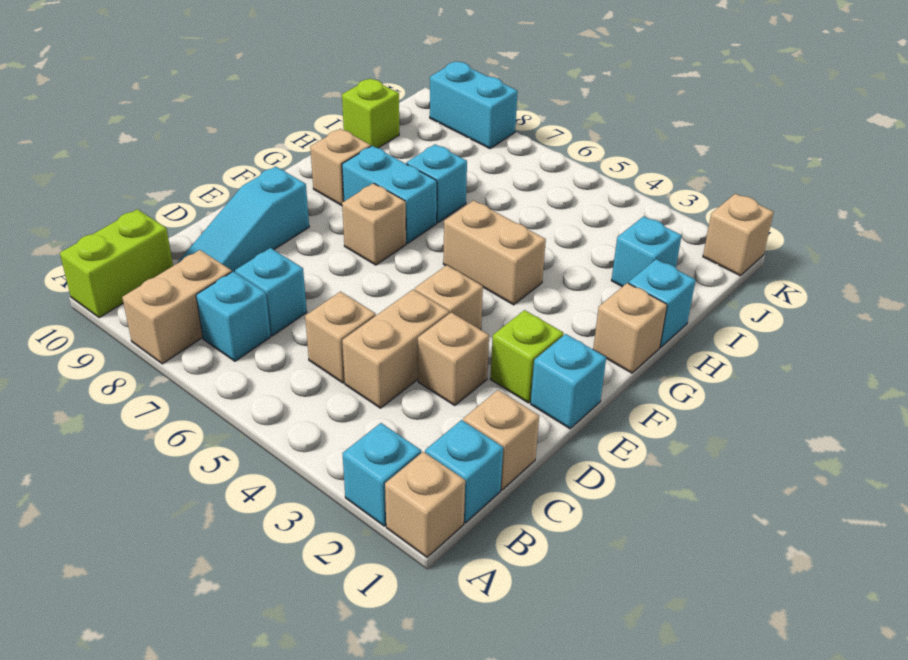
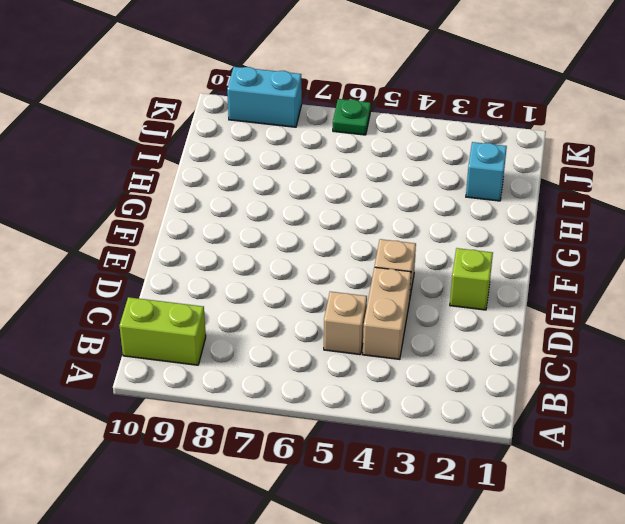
lime 1x2 brick [120,297,206,365] -> lime 1x2 brick turned to [60,209,173,318]
green 1x1 plate [333,99,371,135] -> none
none -> tan 1x1 brick [385,452,465,557]
none -> cyan 1x1 brick [342,423,421,526]
none -> tan 1x2 brick [122,250,232,364]

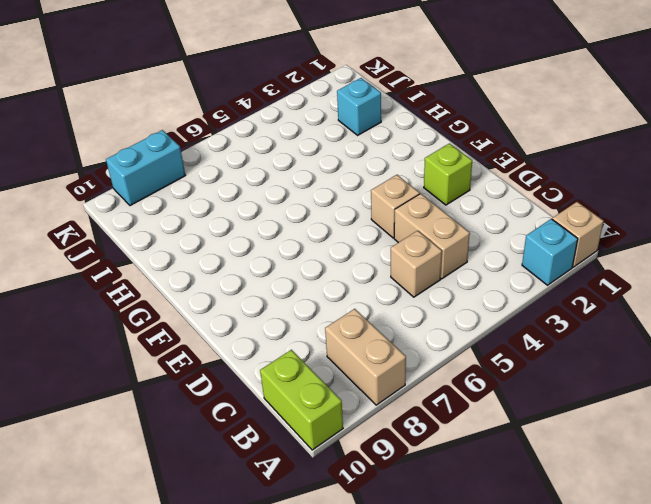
none -> cyan 1x1 brick [425,420,503,523]
none -> cyan 1x1 brick [196,272,271,361]
none -> tan 1x1 brick [463,390,539,490]

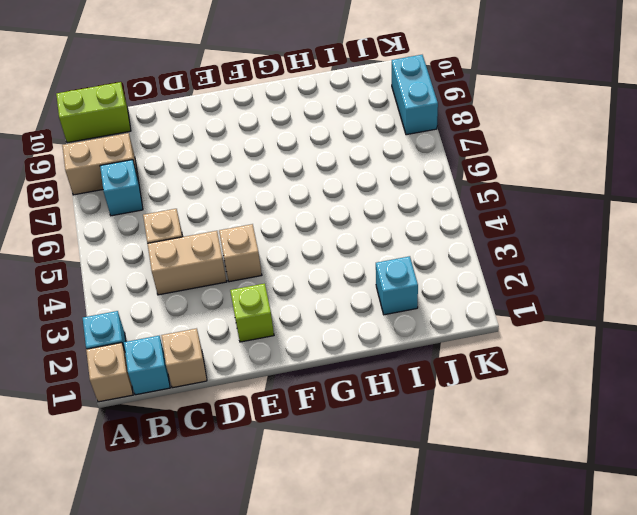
none -> cyan 1x1 brick [235,248,307,336]
none -> cyan 1x3 slope [177,166,309,272]
none -> tan 1x1 brick [418,312,489,405]

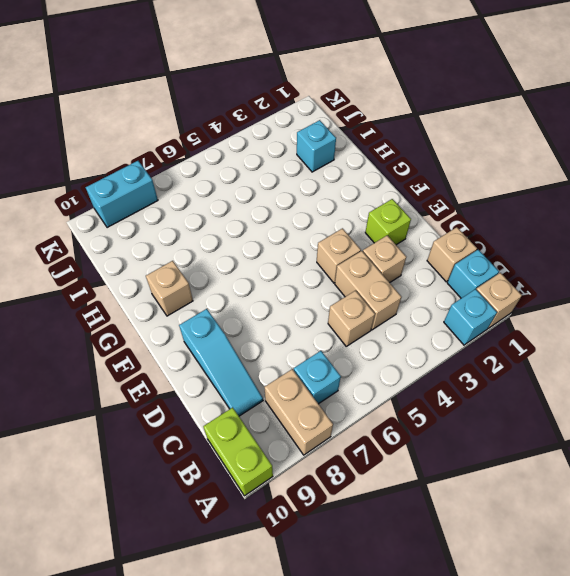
none -> cyan 1x1 brick [235,248,307,336]
none -> cyan 1x1 brick [531,334,606,429]
none -> tan 1x1 brick [342,183,406,265]

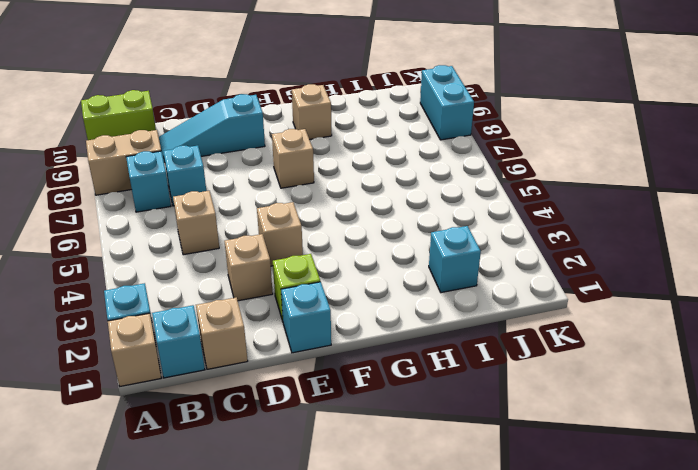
none -> tan 1x2 brick [342,290,449,408]
none -> tan 1x1 brick [593,283,667,373]
none -> tan 1x2 brick [443,200,546,305]

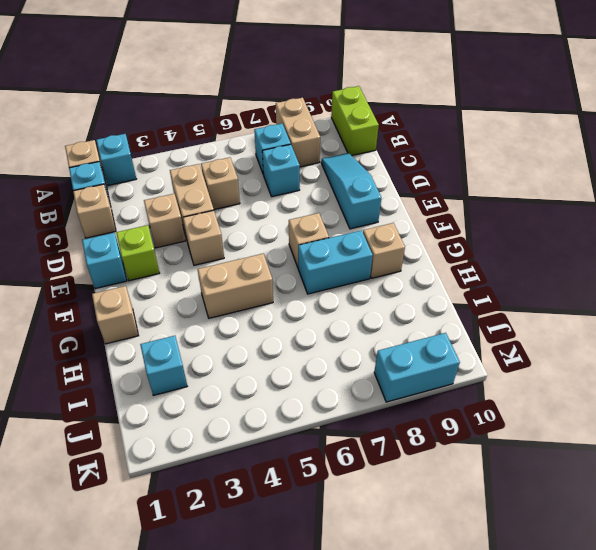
none -> cyan 1x1 brick [629,259,696,347]
none -> cyan 1x1 brick [406,144,467,223]
none -> lime 1x1 brick [342,79,399,148]

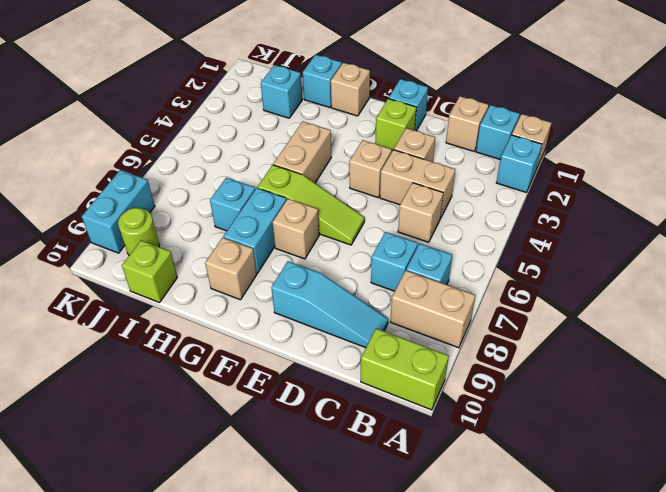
lime 1x3 slope [257,165,365,245] -> none
lime 1x1 round brick [118,208,160,255] -> none
none -> tan 1x1 brick [703,194,774,276]

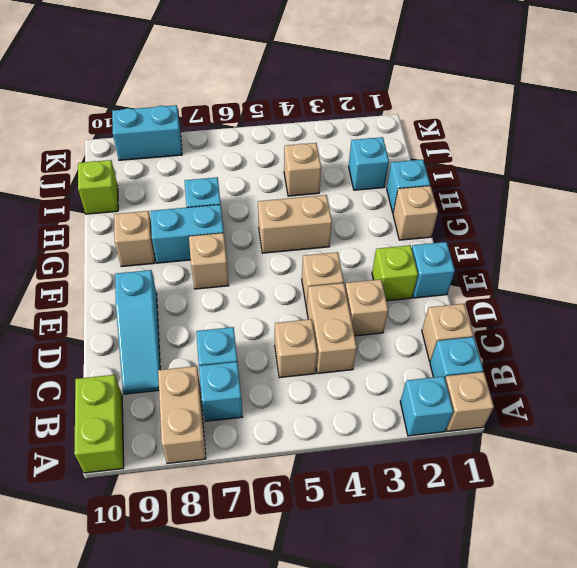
tan 1x1 brick [284,143,321,196] -> tan 1x1 brick moved to [703,194,774,276]

